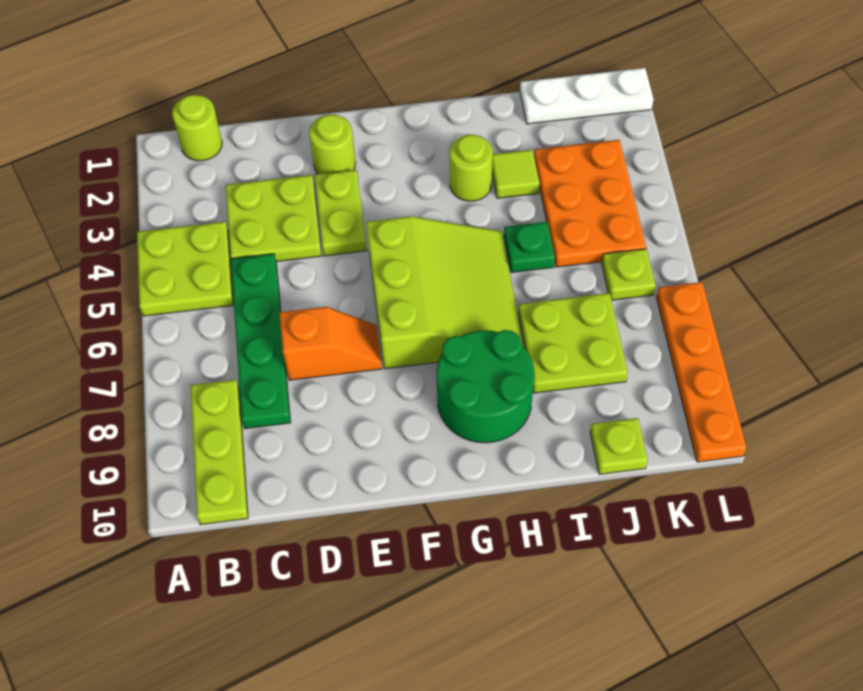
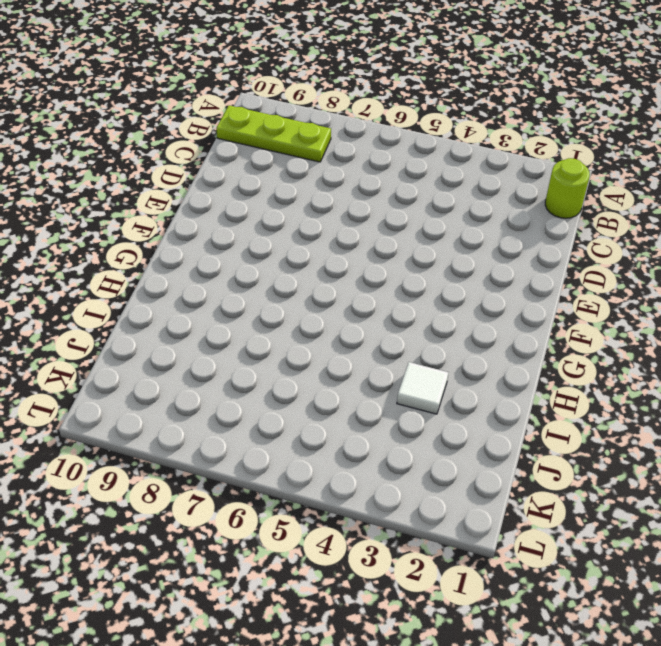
white 1x1 tile [397,362,448,414] -> lime 1x1 tile [492,150,540,198]
none -> lime 2x2 plate [137,221,233,316]
none -> lime 2x2 plate [226,175,322,262]
none -> green 1x4 plate [231,254,291,429]

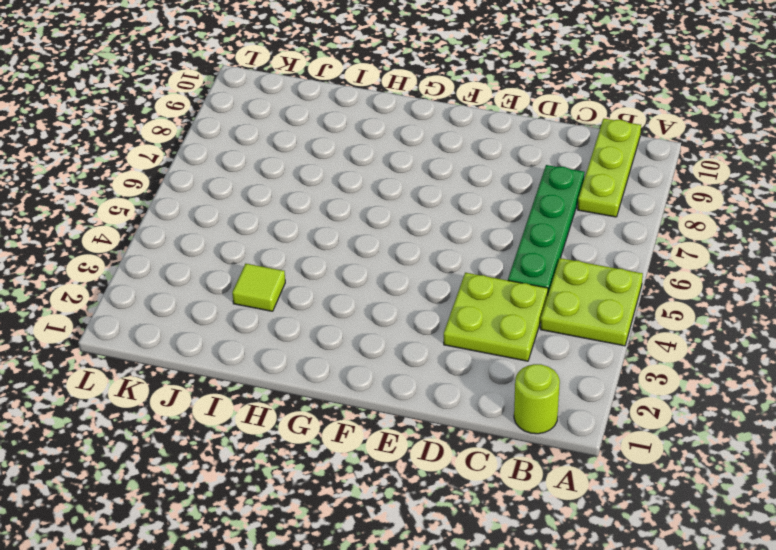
none -> orange 1x2 slope [279,307,382,380]
none -> lime 1x1 round brick [309,115,355,174]
none -> lime 1x2 plate [315,170,367,256]

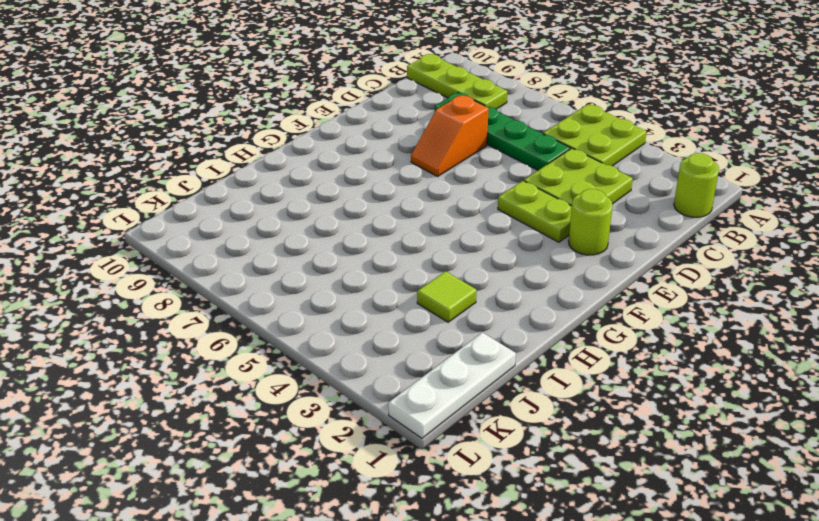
none -> lime 3x3 slope [366,216,524,369]
none -> green 2x2 round brick [437,330,534,443]
none -> lime 1x1 round brick [450,135,493,201]

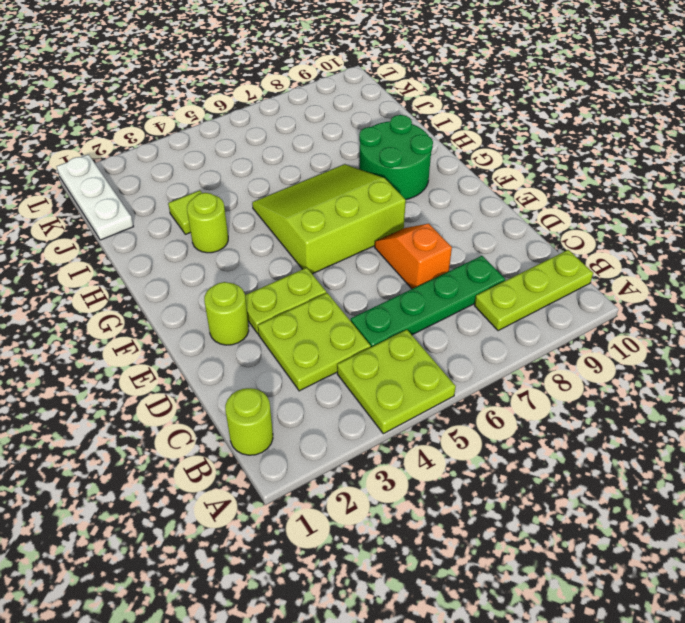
none -> green 1x1 plate [504,222,555,273]
none -> lime 2x2 plate [518,293,628,393]
none -> orange 2x3 plate [534,140,646,267]

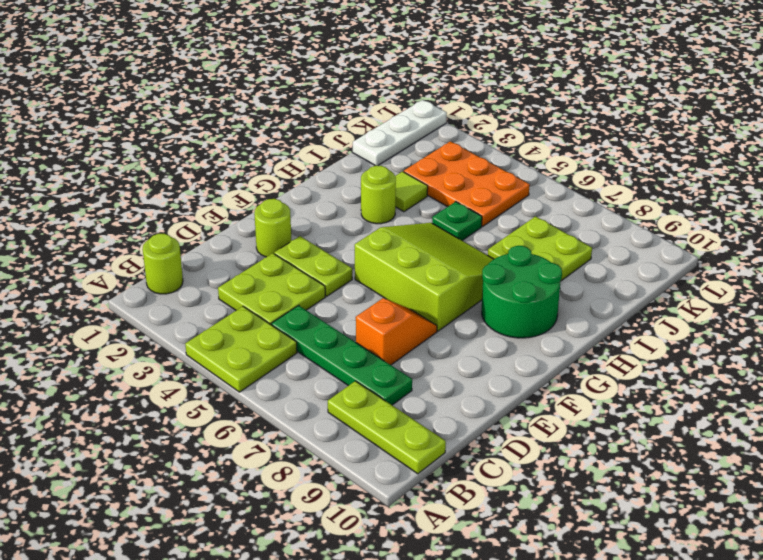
none -> lime 1x1 plate [590,418,648,474]
none -> lime 1x1 plate [602,249,656,300]
none -> orange 1x4 plate [656,282,747,462]

